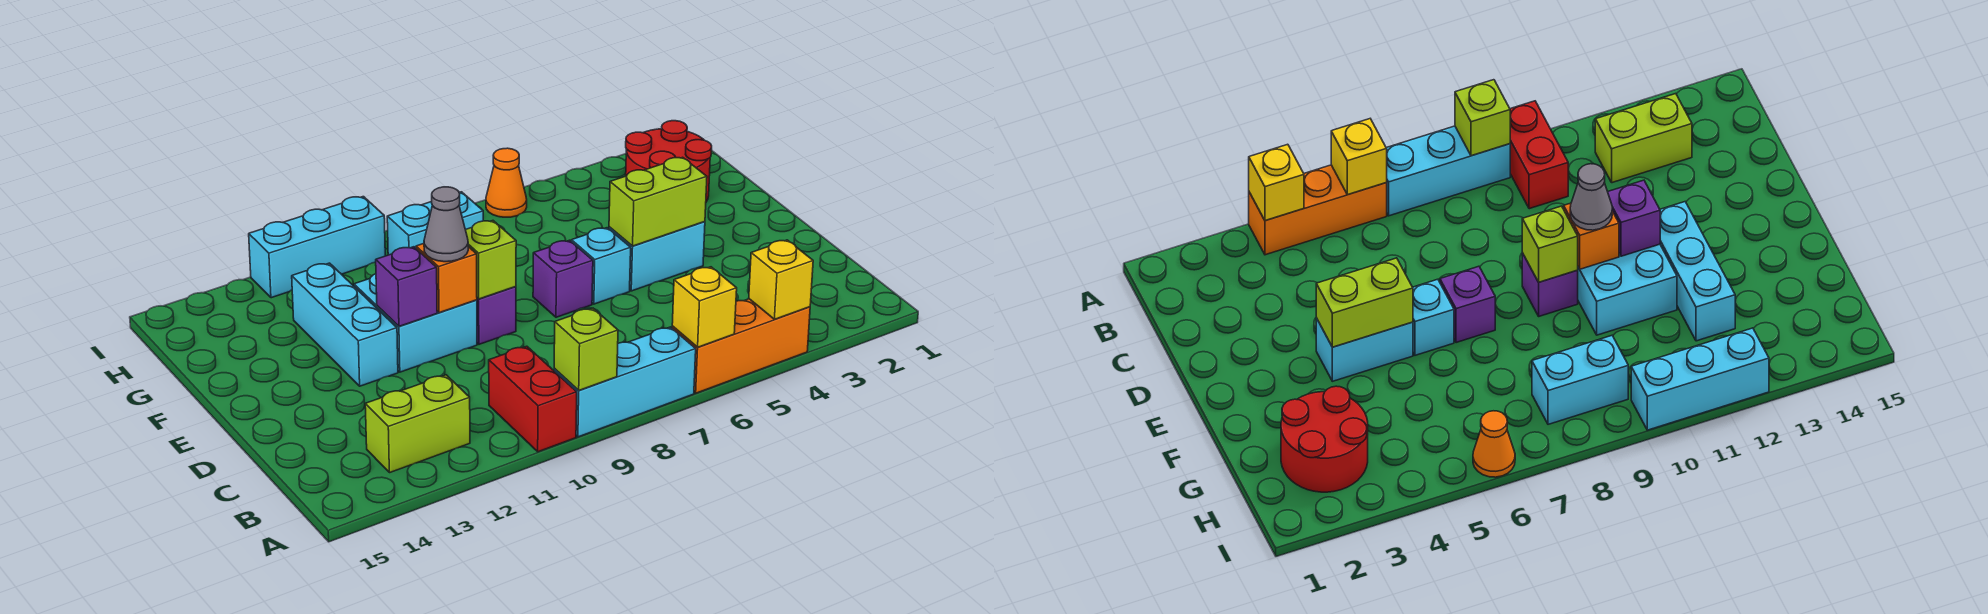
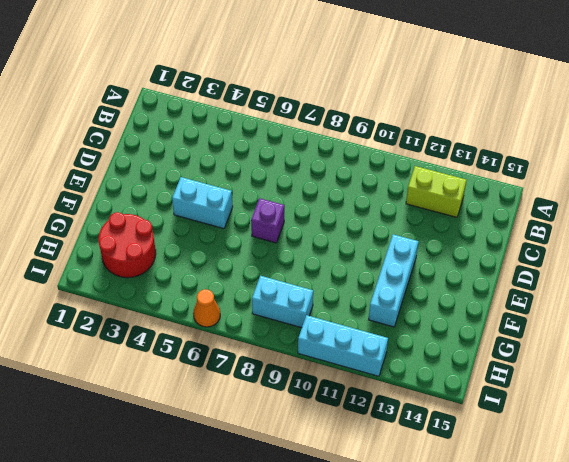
none -> orange 1x3 brick [672,299,810,393]
none -> cyan 1x3 brick [554,327,696,437]
none -> red 1x2 brick [489,346,577,452]

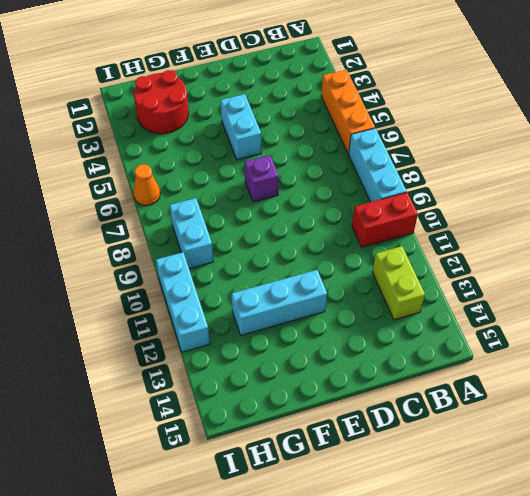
none -> cyan 1x1 brick [571,228,631,304]
none -> purple 1x1 brick [477,287,516,344]
none -> cyan 2x2 brick [354,274,477,372]

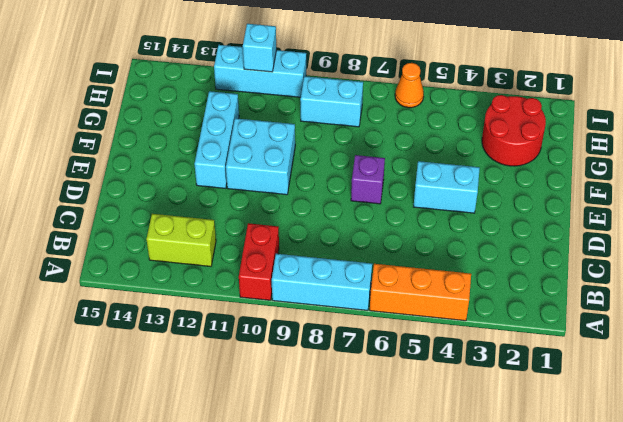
cyan 1x1 brick [243,24,276,72] -> cyan 1x1 brick moved to [571,228,631,304]
none -> purple 1x1 brick [477,287,516,344]
none -> yellow 1x1 brick [749,240,813,319]
none -> yellow 1x1 brick [672,267,737,347]

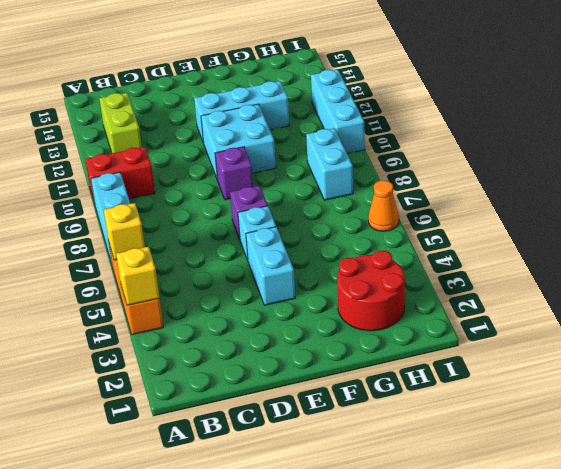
none -> lime 1x1 brick [554,308,618,390]
none -> lime 1x2 brick [609,157,707,246]
none -> lime 1x1 brick [466,221,516,299]

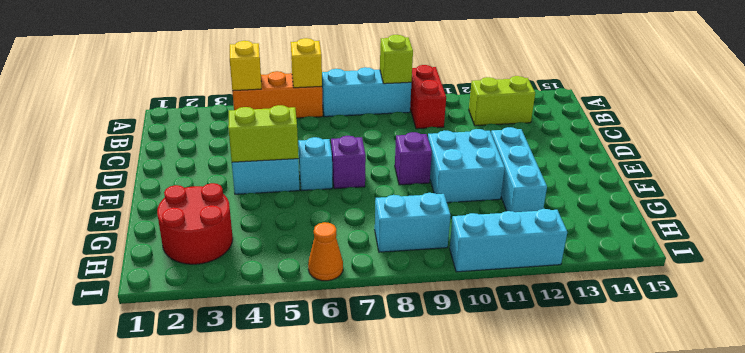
none -> lime 1x1 brick [466,221,516,299]
none -> orange 1x1 brick [416,244,477,313]
none -> purple 1x1 brick [376,247,437,326]

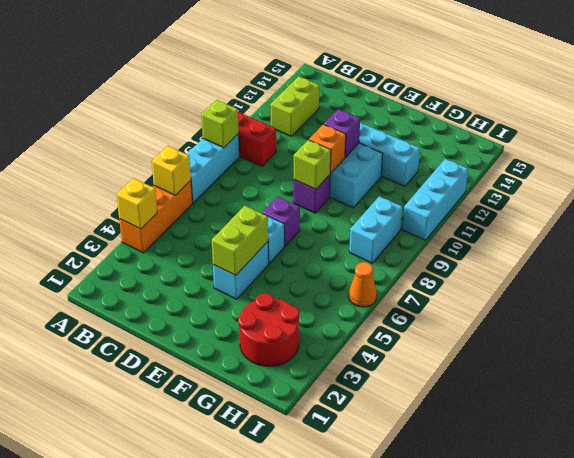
none -> grey 1x1 cone [424,187,468,262]

